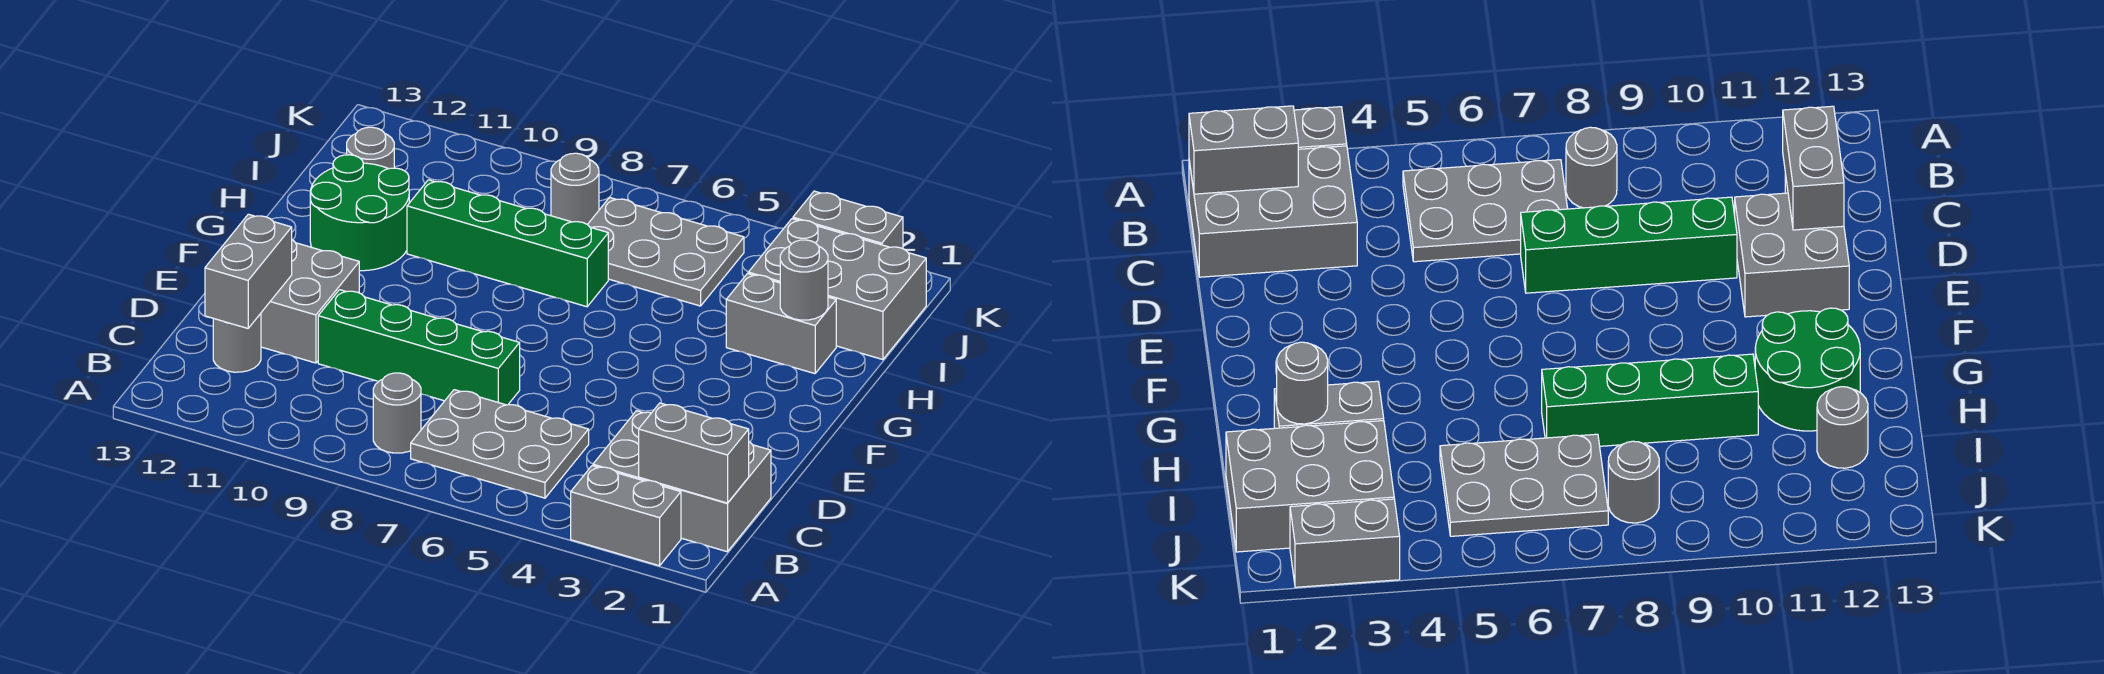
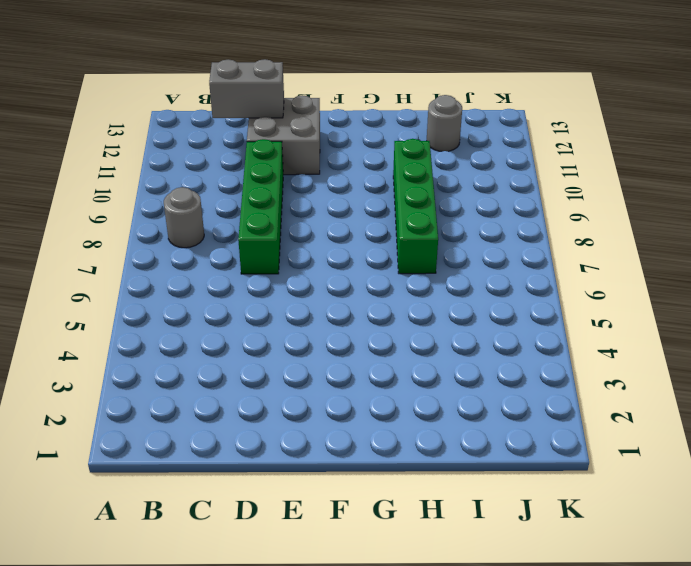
none -> grey 1x2 brick [571,466,681,566]
none -> grey 2x3 brick [593,411,771,552]
none -> grey 2x3 plate [411,390,589,498]

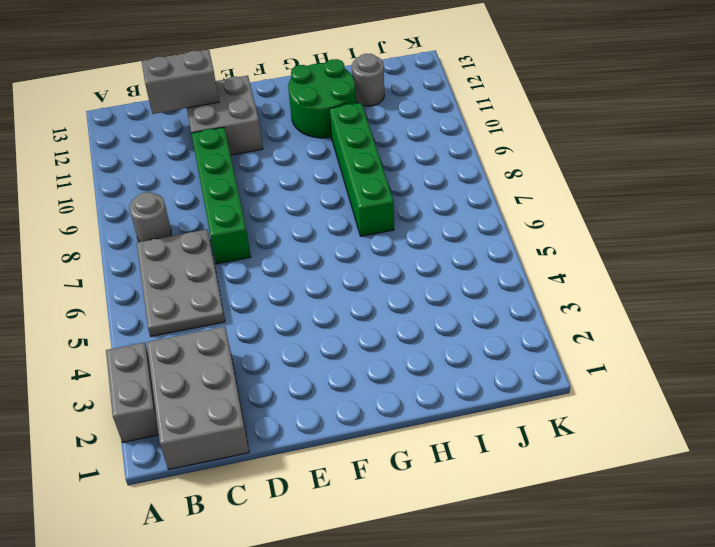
none -> grey 1x1 round brick [213,314,261,372]
none -> grey 1x2 brick [726,274,836,374]
none -> grey 2x3 brick [748,219,926,360]

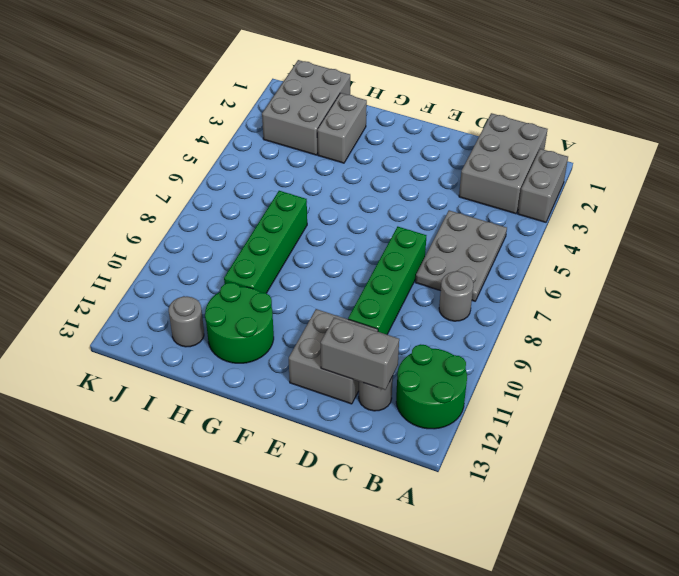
green 2x2 round brick [396,344,467,429] -> none
none -> grey 2x3 plate [588,197,744,306]
none -> grey 1x1 round brick [551,153,599,225]
none -> grey 1x2 brick [793,191,903,249]

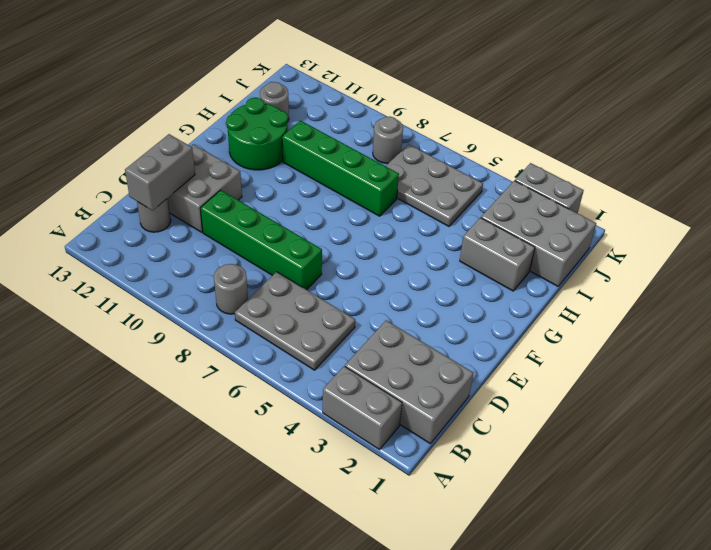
none -> grey 1x2 brick [639,403,749,503]
none -> grey 1x1 round brick [780,240,828,320]

